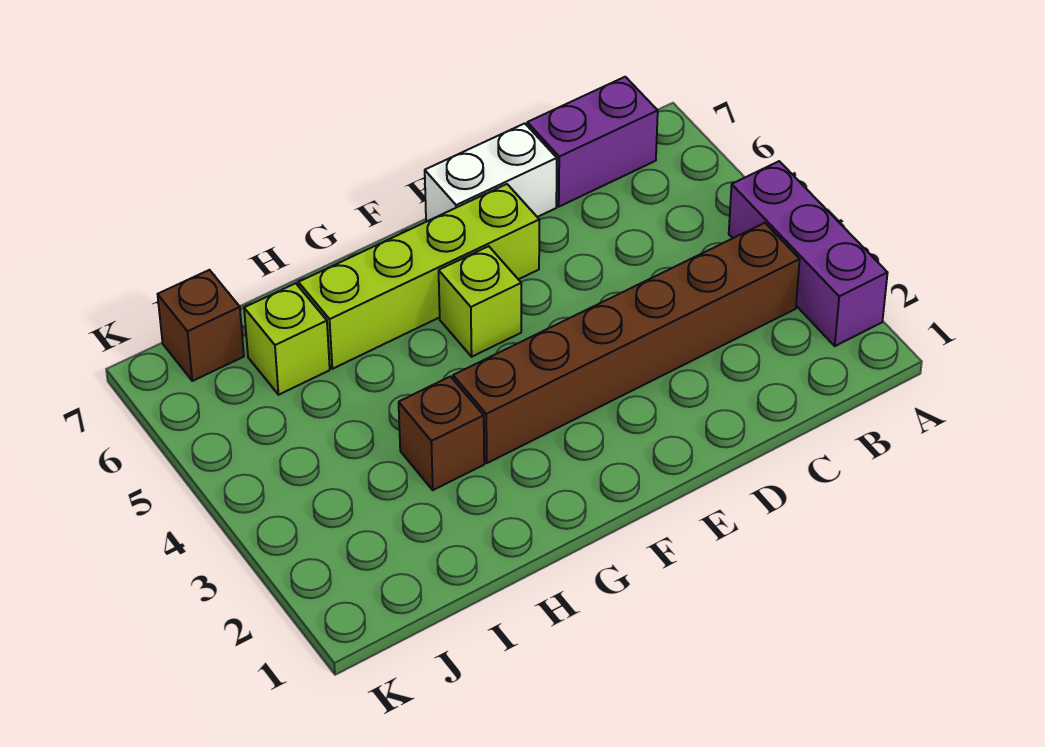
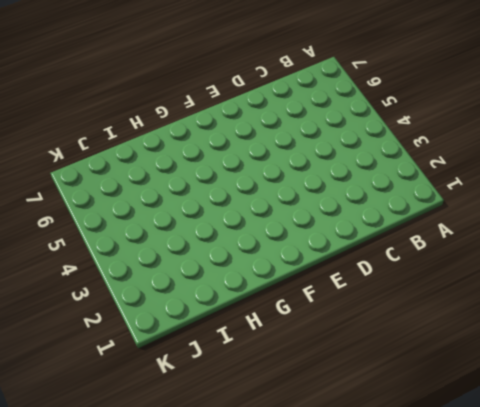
none -> purple 1x3 brick [729,161,887,346]
none -> brown 1x6 brick [453,223,800,463]

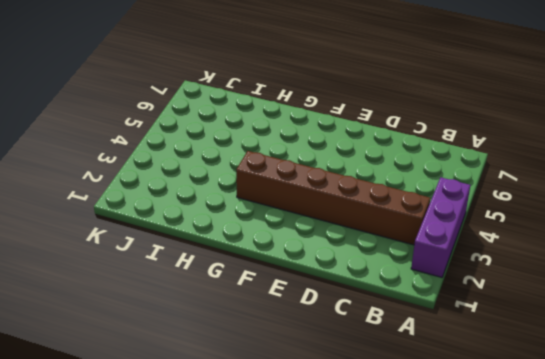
none -> purple 1x2 brick [527,77,658,207]
none -> white 1x2 brick [425,123,557,221]

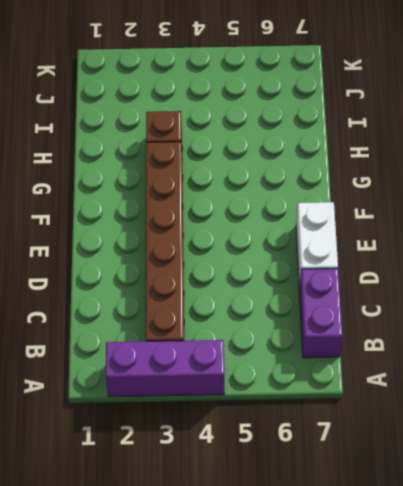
none -> lime 1x4 brick [298,184,539,369]
none -> lime 1x1 brick [439,246,521,357]

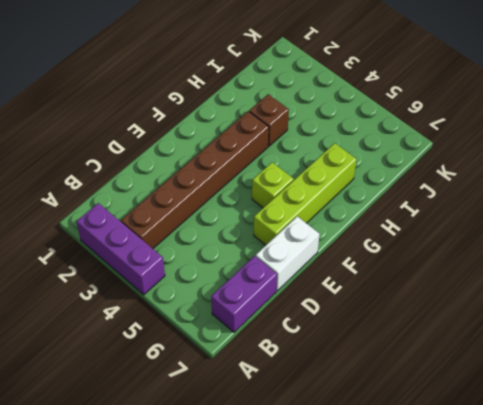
none -> lime 1x1 brick [244,283,330,395]
none -> brown 1x1 brick [158,270,244,381]

